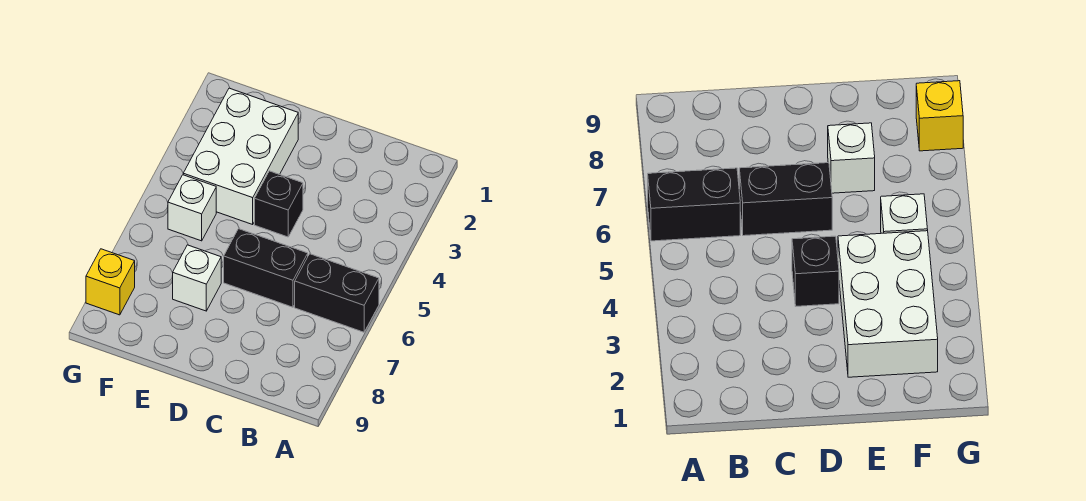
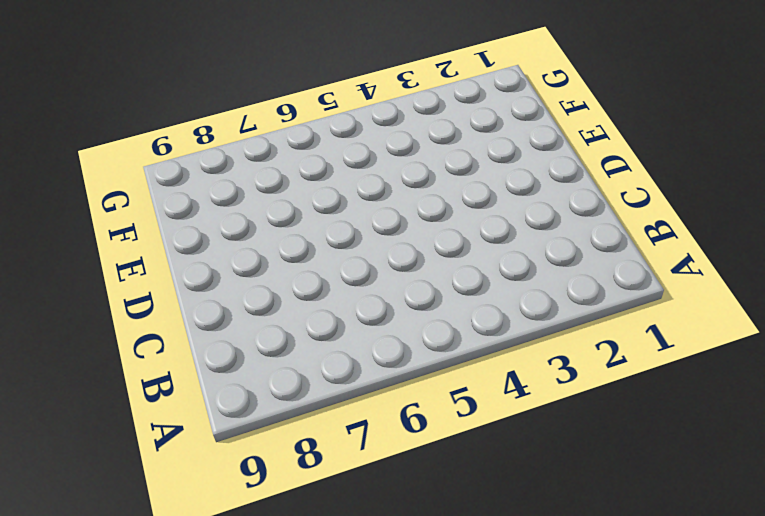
none -> black 1x2 brick [295,254,379,332]
none -> black 1x2 brick [224,229,308,307]

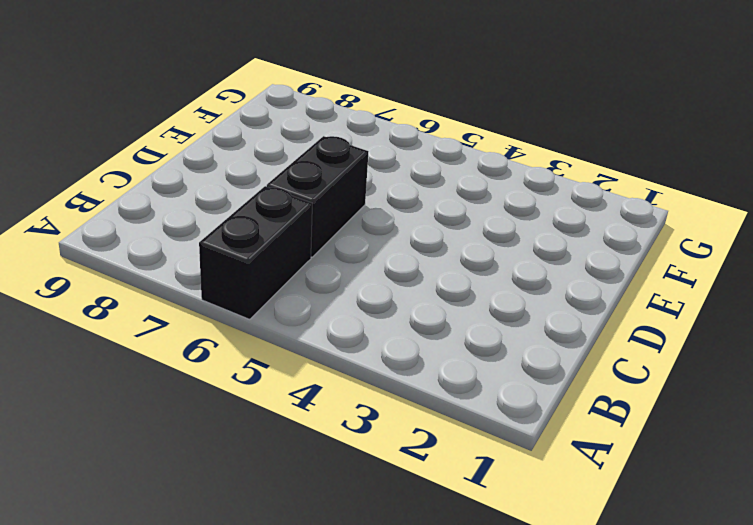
none -> black 1x1 brick [255,171,303,237]
none -> white 2x3 brick [183,88,298,224]

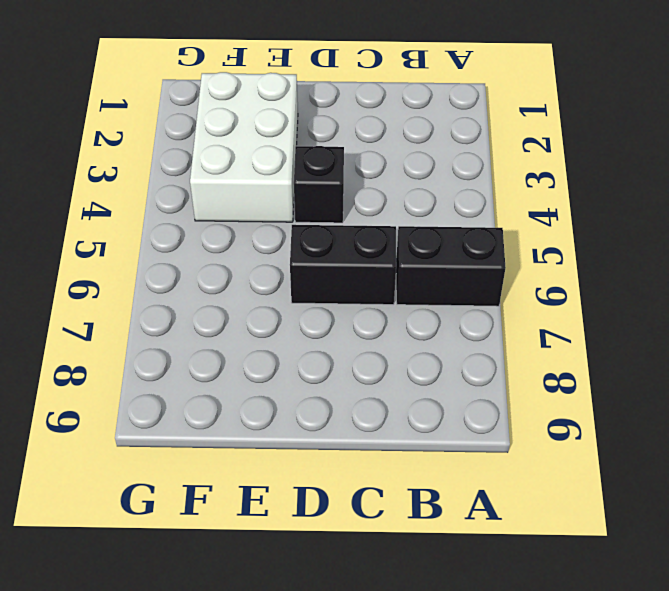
none -> white 1x1 brick [173,245,221,311]
none -> white 1x1 brick [168,175,216,241]

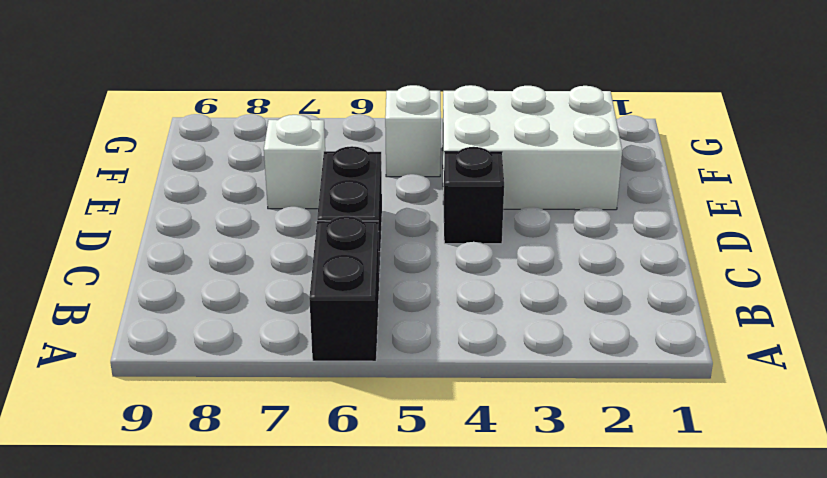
none -> yellow 1x1 brick [86,249,135,315]

